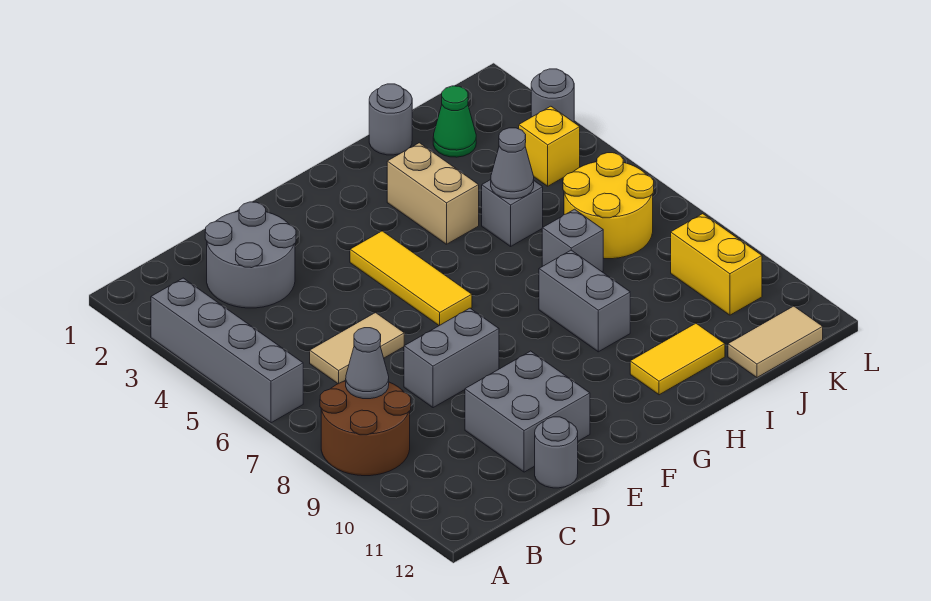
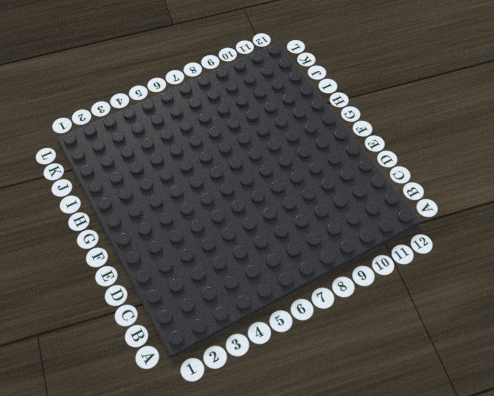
none -> grey 1x4 brick [151,278,303,423]
none -> brown 2x2 round brick [320,381,411,476]
none -> grey 2x2 round brick [205,202,296,308]

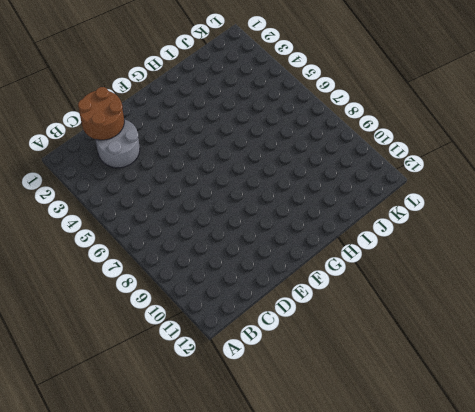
brown 2x2 round brick [78,87,124,140] -> brown 2x2 round brick moved to [320,381,411,476]
none -> grey 1x4 brick [151,278,303,423]
none -> tan 1x2 tile [310,313,404,384]
none -> grey 1x2 brick [404,308,499,408]

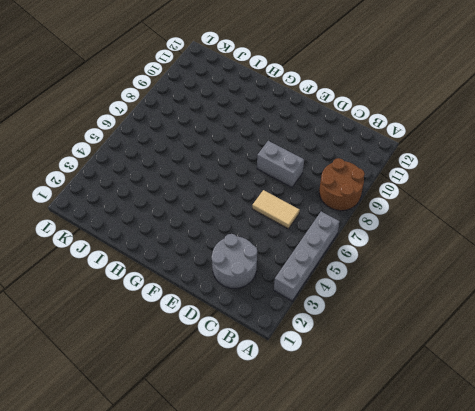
none -> grey 2x2 brick [465,351,590,472]
none -> grey 1x1 round brick [535,417,578,488]
none -> yellow 1x3 tile [350,231,472,326]

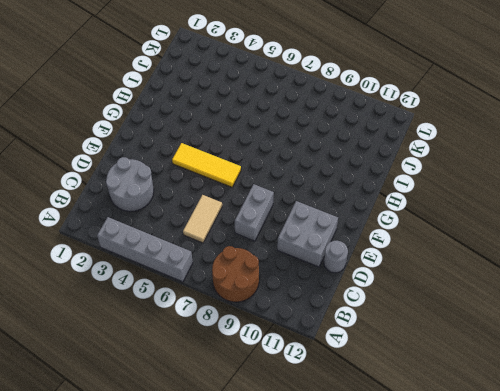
none -> tan 1x2 brick [387,143,479,244]
none -> grey 1x2 brick [539,250,630,352]
none -> yellow 1x2 tile [630,323,725,395]

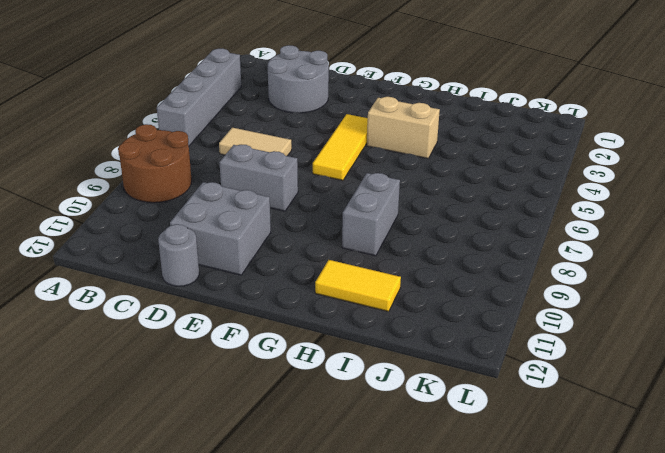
tan 1x2 brick [367,97,440,159] -> tan 1x2 brick turned to [387,143,479,244]
none -> grey 1x1 round brick [369,84,412,155]
none -> grey 1x1 brick [482,180,543,246]
none -> grey 1x1 brick [542,209,603,272]

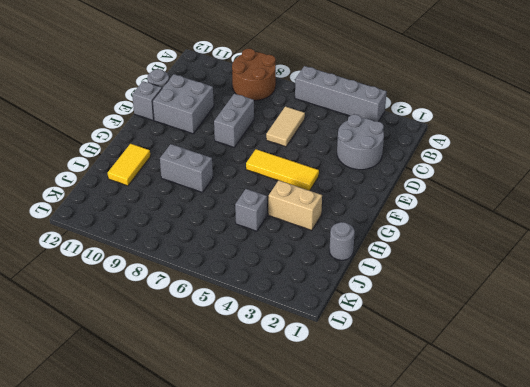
grey 1x1 brick [132,81,162,120] -> grey 1x1 brick moved to [542,209,603,272]
none -> green 1x1 cone [433,86,476,157]
none -> yellow 2x2 round brick [563,153,654,259]
none -> tan 1x2 tile [728,306,823,377]

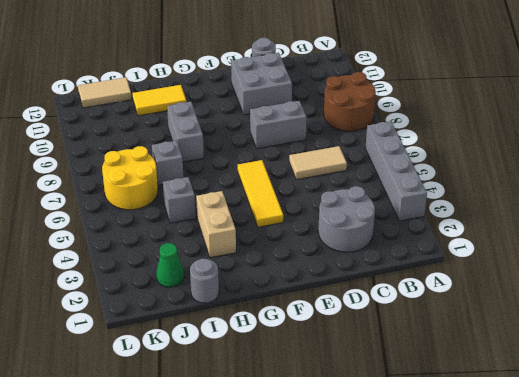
none -> yellow 1x1 brick [519,106,580,186]
none -> yellow 1x2 brick [671,214,762,315]
none -> grey 1x1 round brick [531,69,574,122]

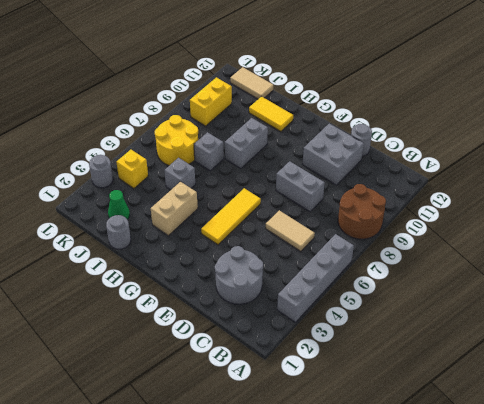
none -> grey 1x1 cone [346,328,389,399]
none -> grey 1x1 cone [491,128,534,199]

